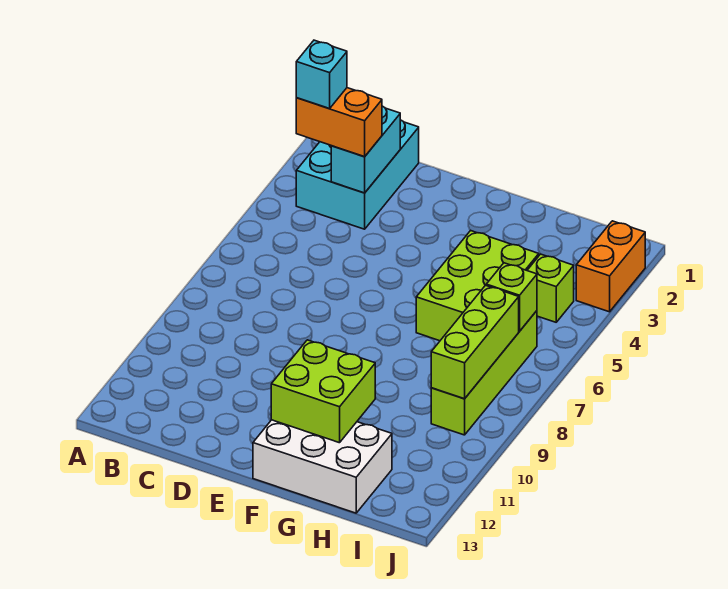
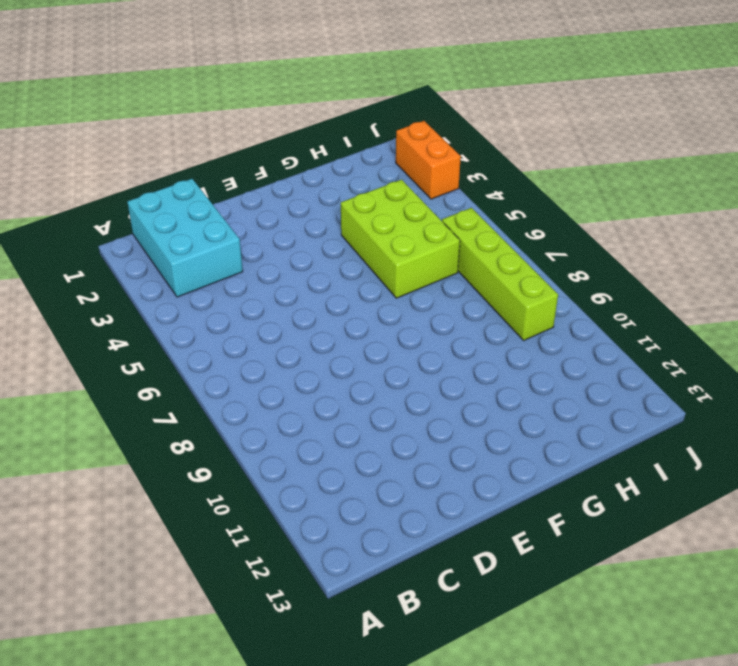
none -> white 2x3 brick [253,420,392,513]
none -> lime 1x1 brick [527,254,574,322]
none -> cyan 1x2 brick [331,106,400,193]

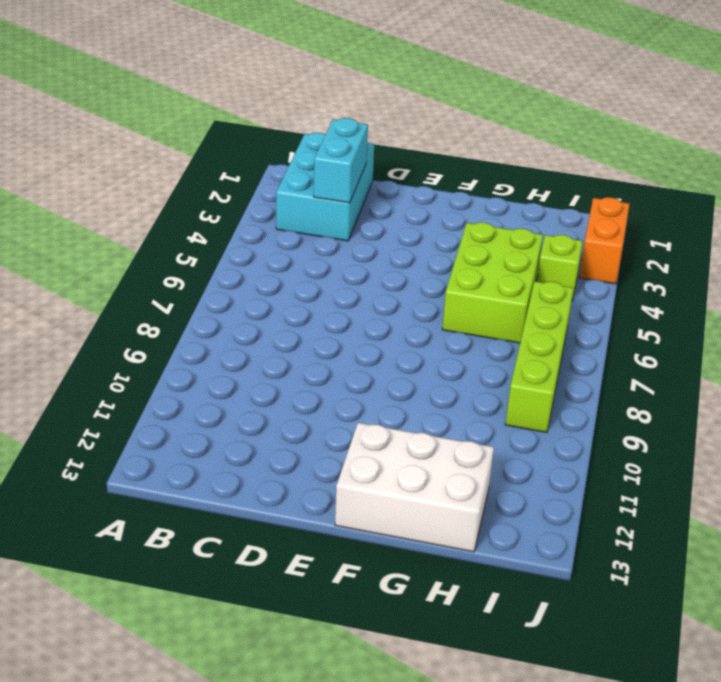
none -> lime 2x2 brick [271,340,375,443]
none -> lime 1x1 brick [486,263,537,331]
none -> lime 1x3 brick [431,285,519,399]

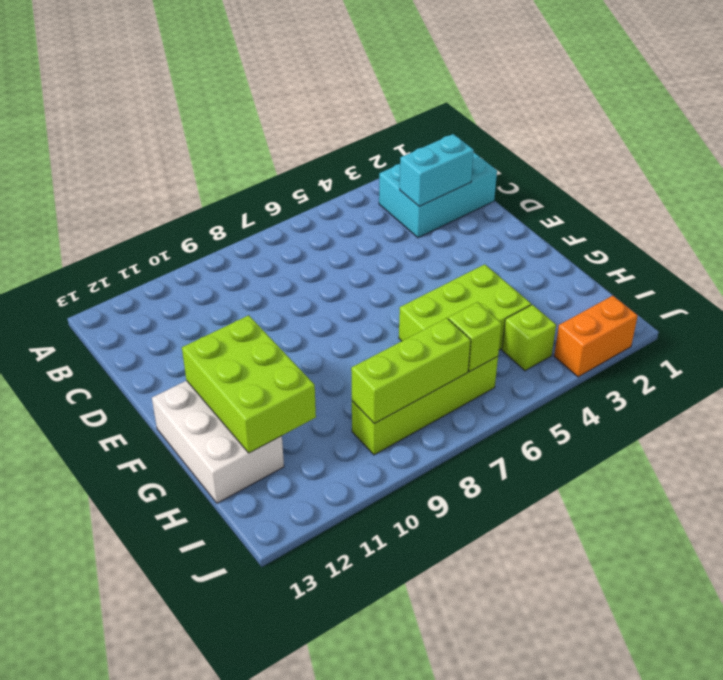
lime 2x3 brick [182,315,316,453] -> lime 2x2 brick [271,340,375,443]
none -> orange 1x2 brick [296,88,382,157]
none -> cyan 1x1 brick [296,40,347,109]

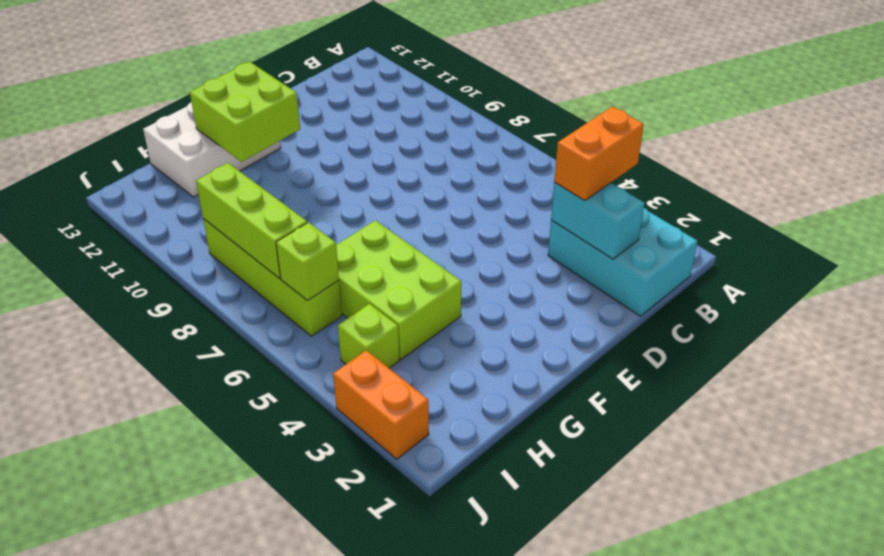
none -> cyan 1x1 brick [296,40,347,109]

